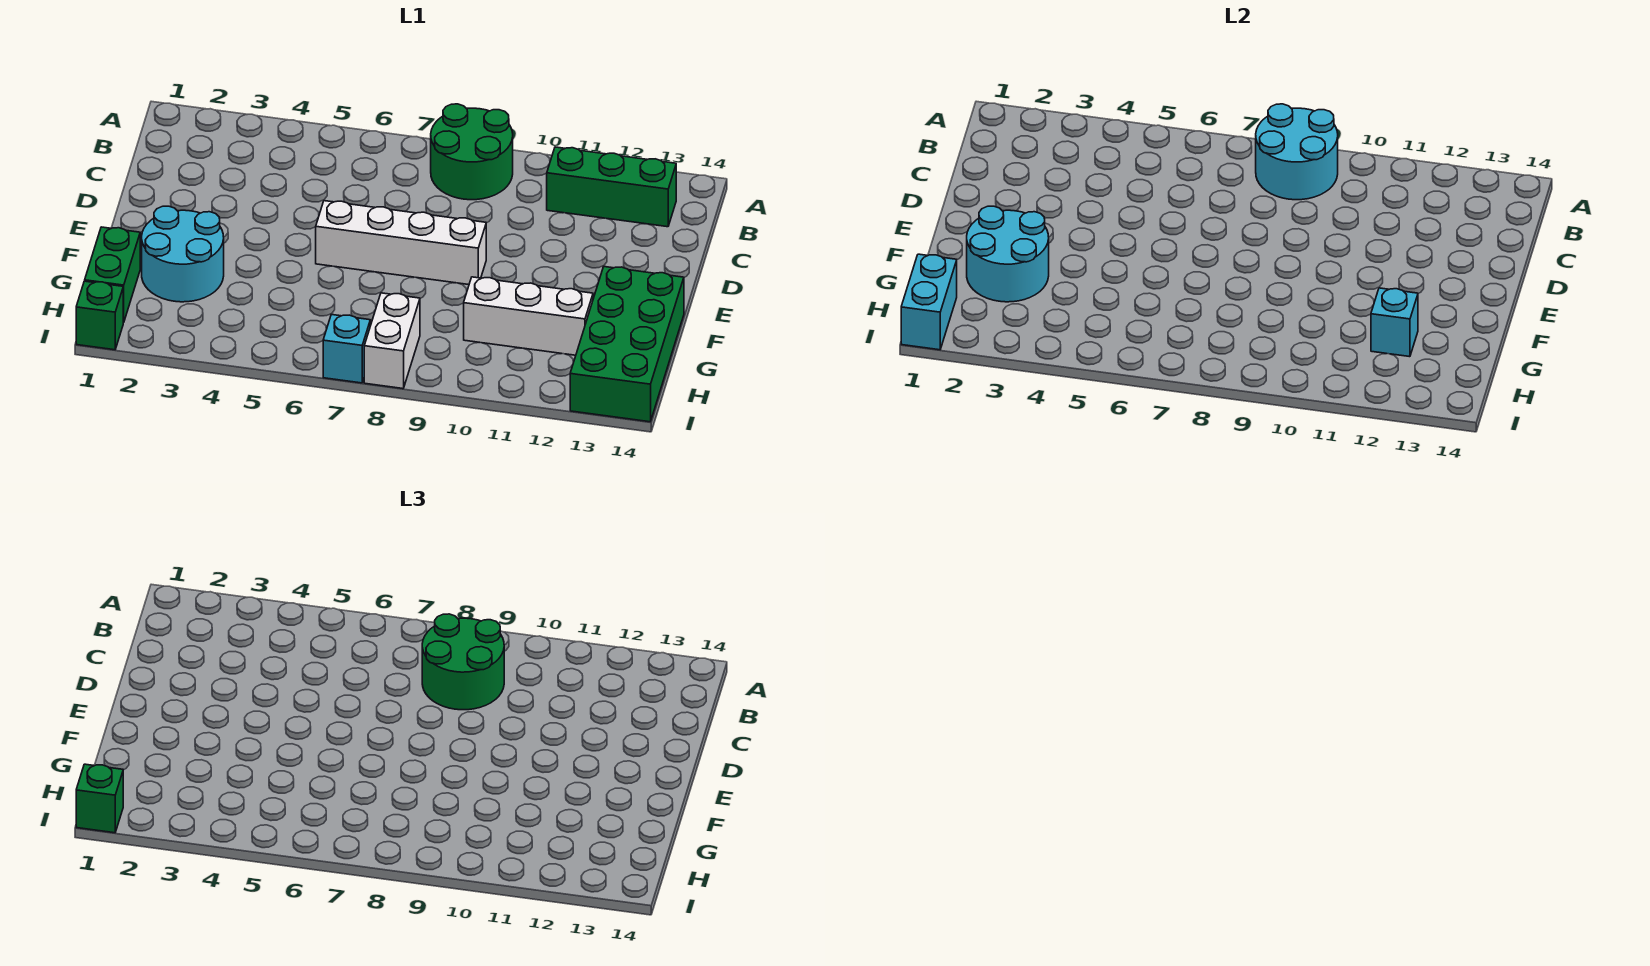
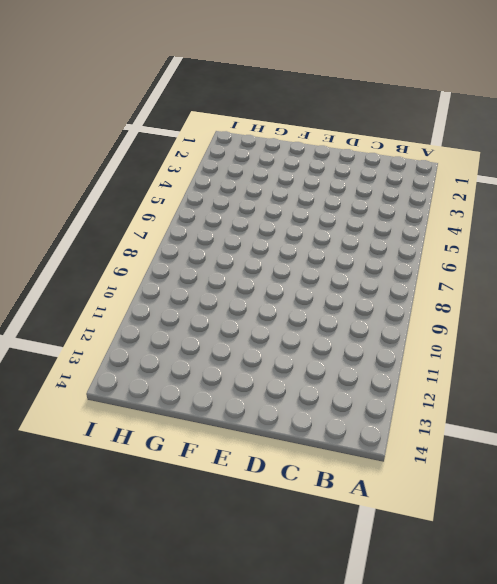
none -> green 2x2 round brick [431,104,513,200]
none -> green 1x3 brick [547,147,676,227]
none -> white 1x4 brick [316,201,486,285]

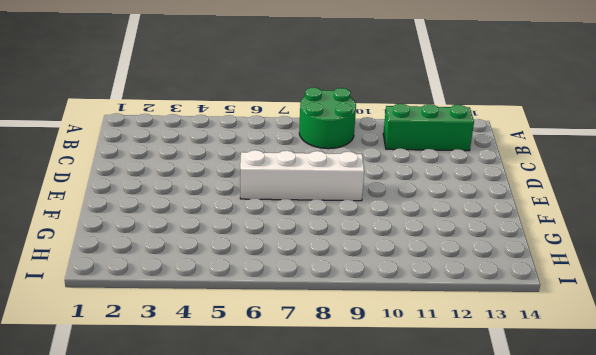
none -> cyan 2x2 round brick [142,206,224,302]
none -> green 2x4 brick [570,267,684,422]
none -> green 1x2 brick [85,227,140,322]

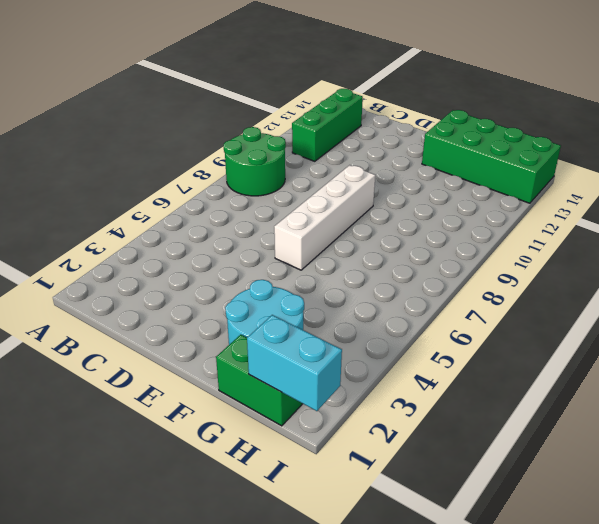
none -> white 1x3 brick [464,277,593,355]
none -> white 1x2 brick [364,293,420,389]
none -> green 1x1 brick [76,281,124,350]

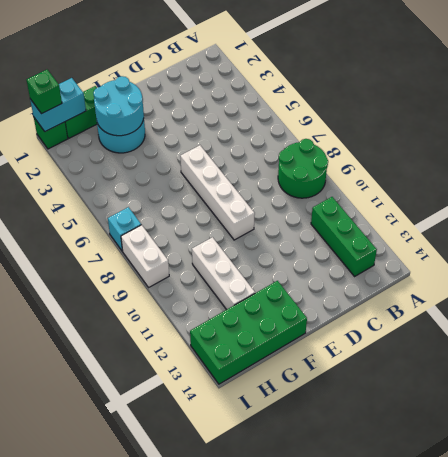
white 1x2 brick [121,225,169,287] -> white 1x2 brick turned to [364,293,420,389]
none -> cyan 2x2 round brick [1256,104,1338,200]
none -> cyan 1x1 brick [1371,288,1418,357]
none -> green 2x2 round brick [422,614,504,710]

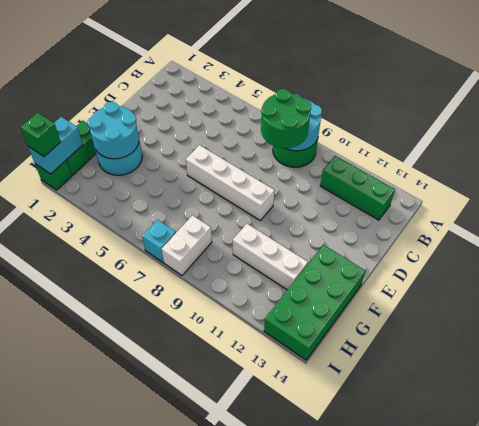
none -> cyan 1x1 brick [1371,288,1418,357]

